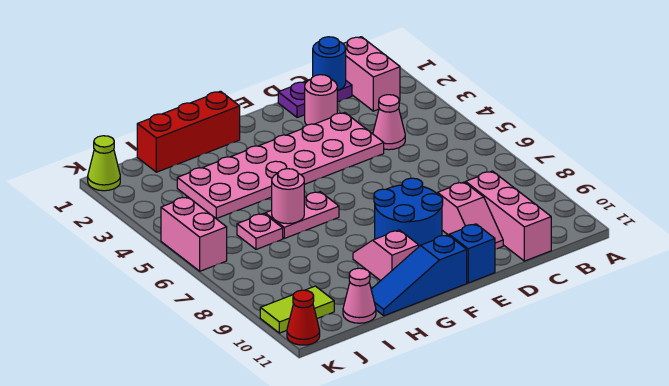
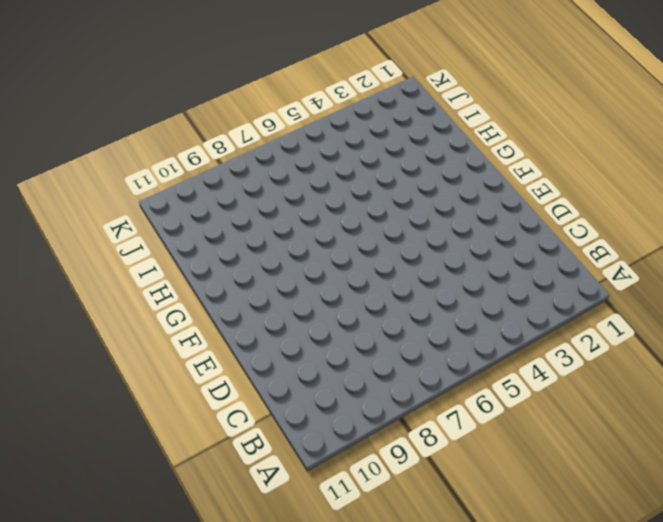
none -> pink 1x2 brick [343,37,400,111]
none -> purple 1x2 plate [278,80,352,118]
none -> pink 1x1 cone [373,95,405,150]

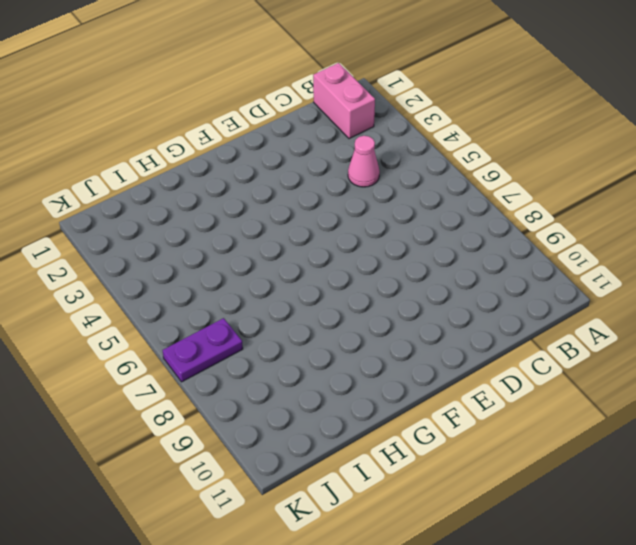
purple 1x2 plate [163,318,243,382] -> purple 1x2 plate moved to [278,80,352,118]
none -> pink 1x3 brick [466,171,551,261]
none -> pink 1x1 round brick [305,75,337,125]
none -> pink 2x6 plate [177,112,384,219]

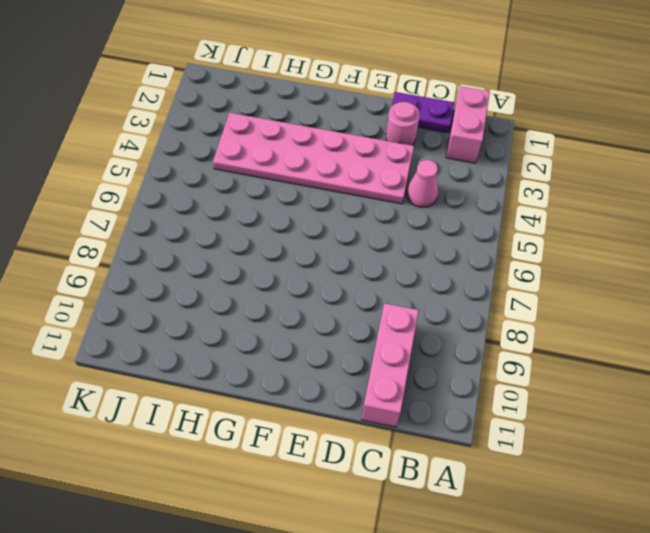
none -> pink 1x2 slope [438,182,503,249]
none -> blue 2x2 round brick [374,178,443,246]
none -> blue 1x1 brick [449,224,495,283]

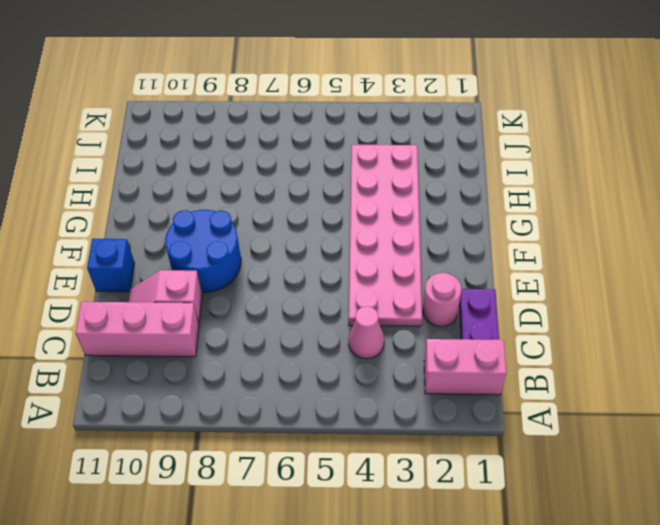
none -> blue 1x3 slope [371,235,467,316]
none -> red 1x3 brick [137,91,240,172]
none -> pink 1x2 plate [265,192,339,238]

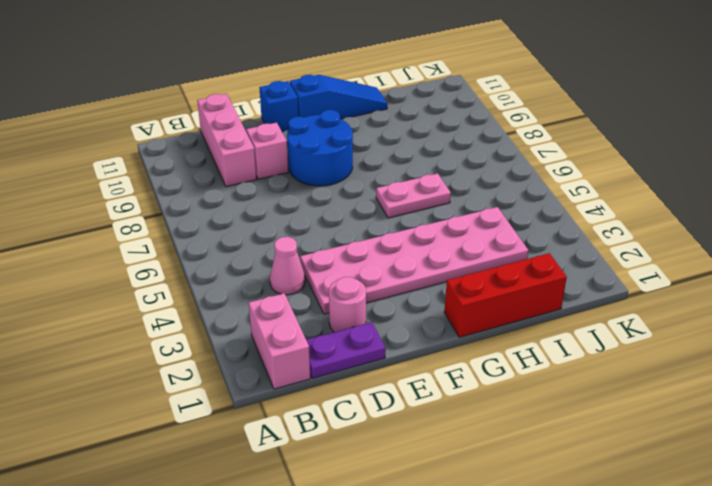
none -> pink 1x2 slope [353,230,419,281]
none -> pink 1x1 plate [237,213,283,249]
none -> pink 1x1 cone [343,268,376,323]

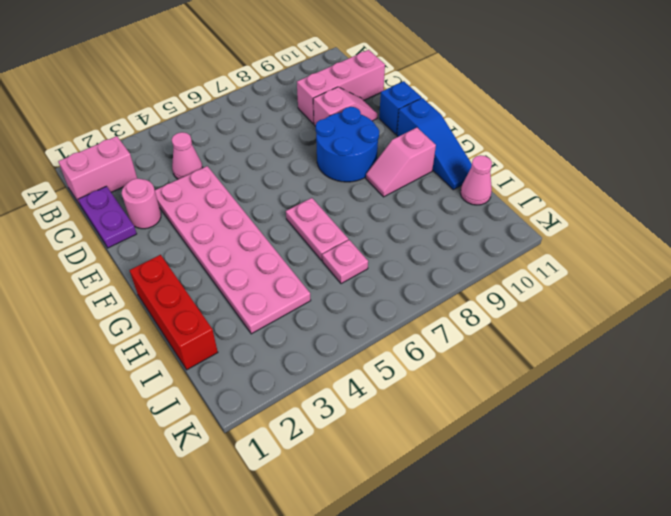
none -> lime 1x2 tile [260,286,334,333]
none -> lime 1x1 cone [88,136,120,191]
none -> pink 1x2 brick [161,197,227,271]

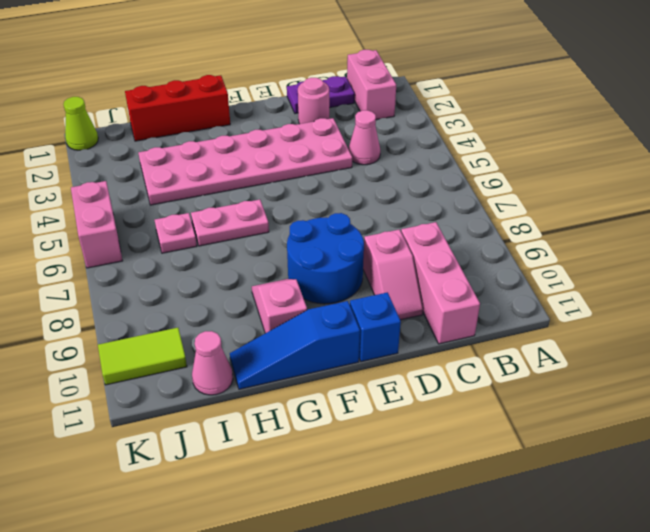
none -> red 1x1 cone [287,290,320,345]
none -> blue 1x1 round brick [313,37,346,90]
none -> pink 1x1 round brick [272,169,304,224]

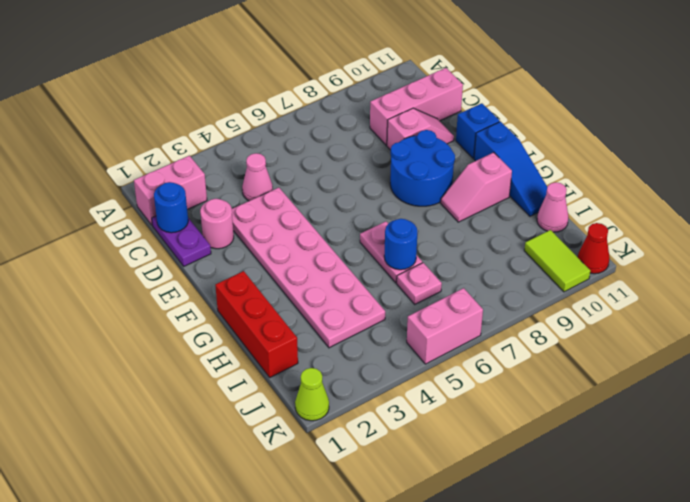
blue 1x1 round brick [384,219,417,270] -> pink 1x1 round brick [272,169,304,224]

